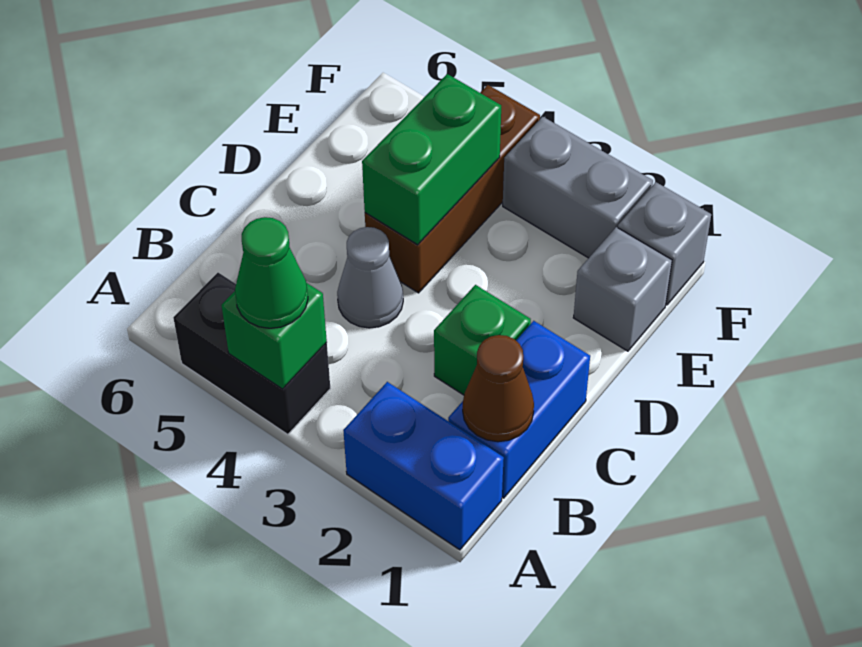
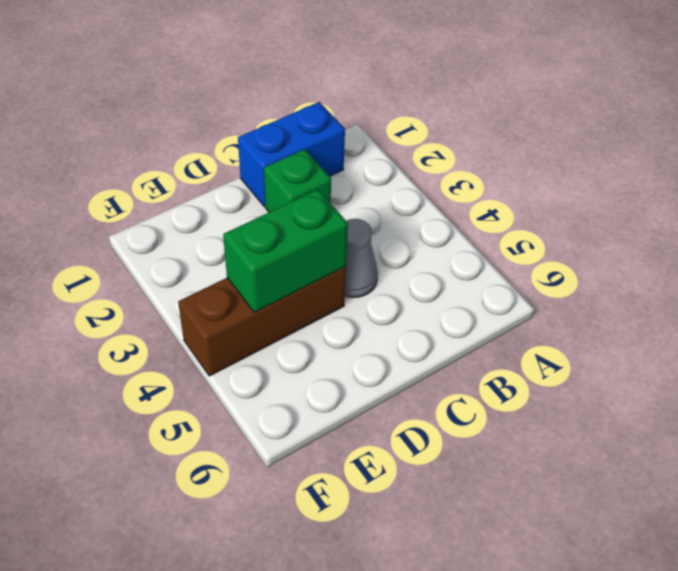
none -> blue 1x2 brick [343,382,504,550]
none -> black 1x2 brick [173,273,330,434]
none -> grey 1x1 brick [573,227,672,351]

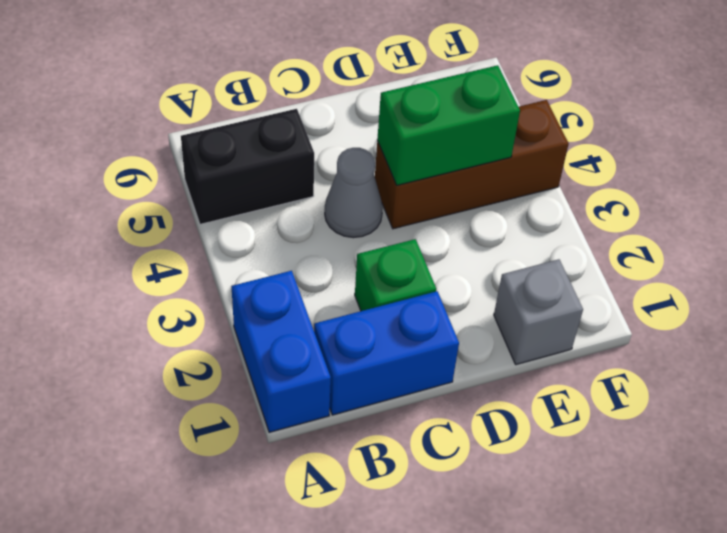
black 1x2 brick [181,109,314,224] -> black 1x2 brick turned to [173,273,330,434]
none -> grey 1x1 brick [618,182,711,305]
none -> grey 1x2 brick [503,117,653,258]
none -> green 1x1 brick [221,283,327,389]

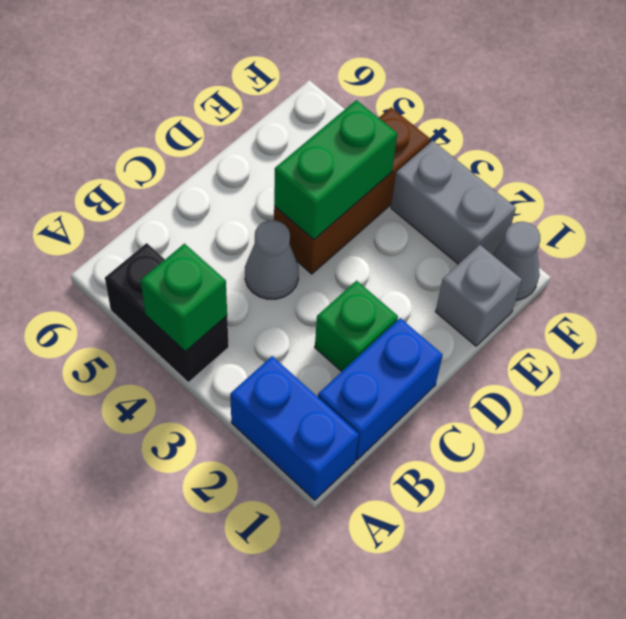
grey 1x1 cone [493,222,540,300] -> grey 1x1 brick [618,182,711,305]
none -> brown 1x1 cone [463,335,534,442]
none -> green 1x1 cone [235,217,308,328]

